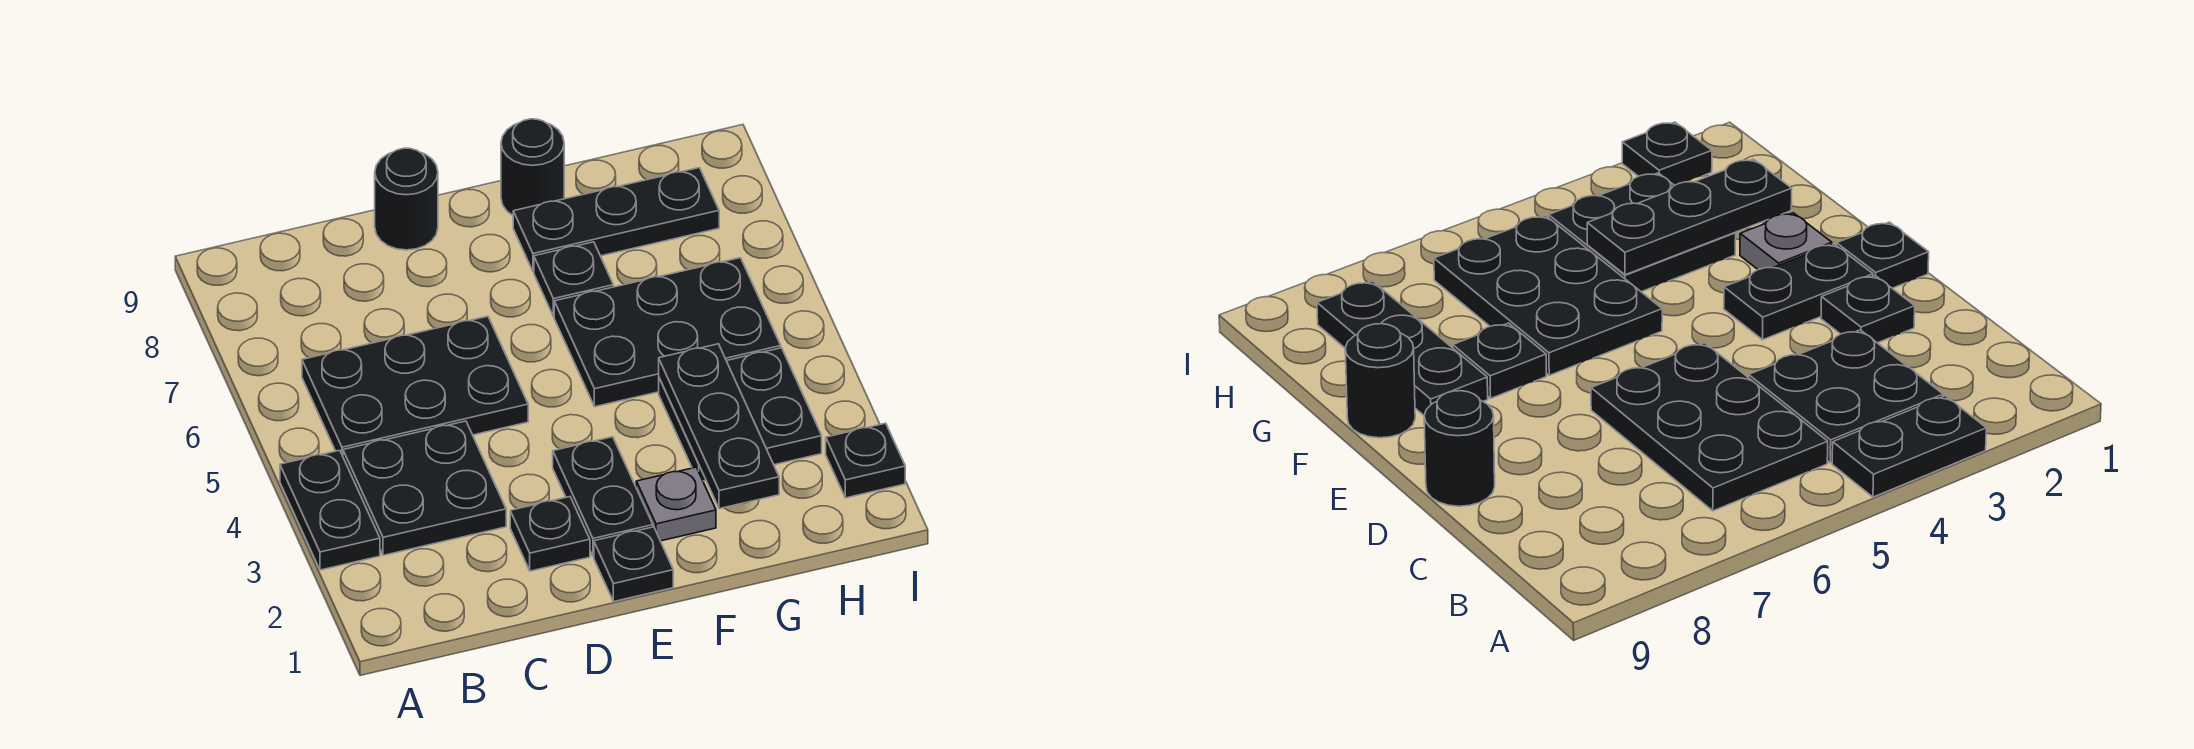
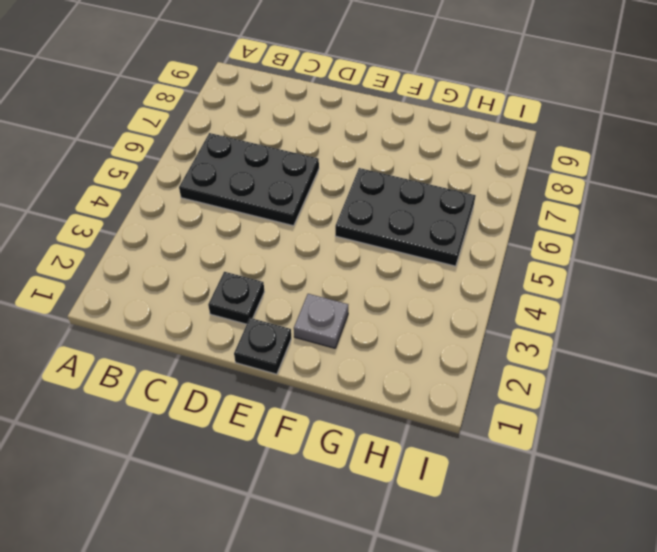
none -> black 1x2 plate [280,450,380,570]
none -> black 2x2 plate [343,421,506,555]
none -> black 1x1 round brick [375,148,438,250]

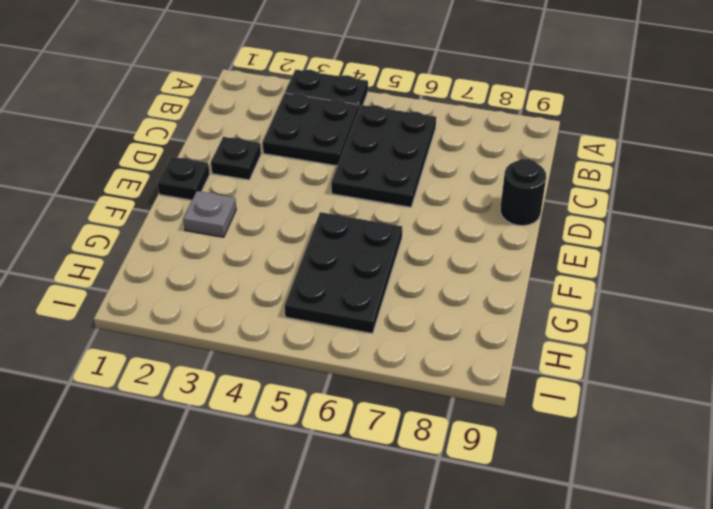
none -> black 1x2 plate [553,437,653,556]
none -> black 1x1 plate [534,242,613,317]
none -> black 1x3 plate [513,168,719,272]

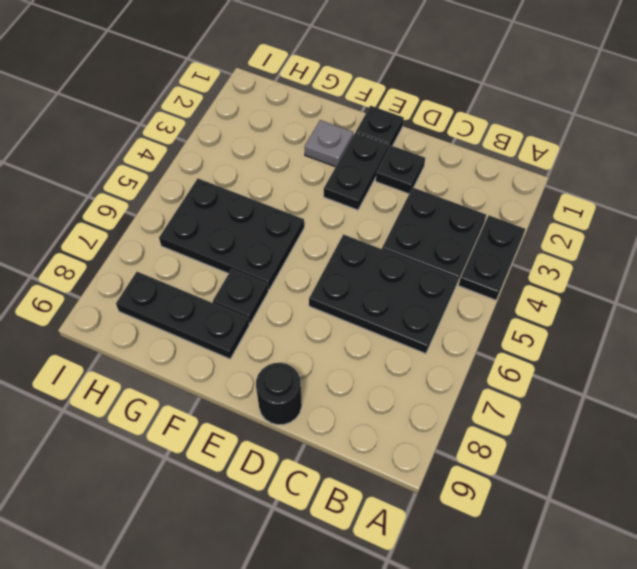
none -> black 1x1 round brick [501,119,564,215]
none -> black 2x2 plate [659,348,822,481]
none -> black 1x1 plate [826,423,905,498]

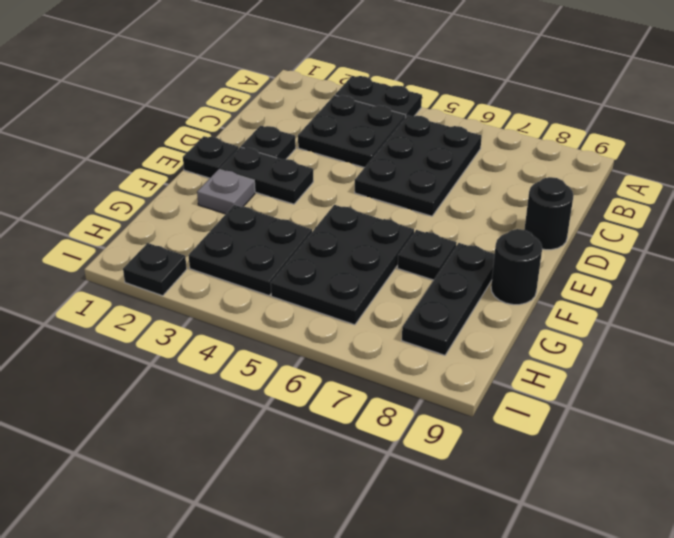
none -> black 1x3 plate [659,344,779,509]

